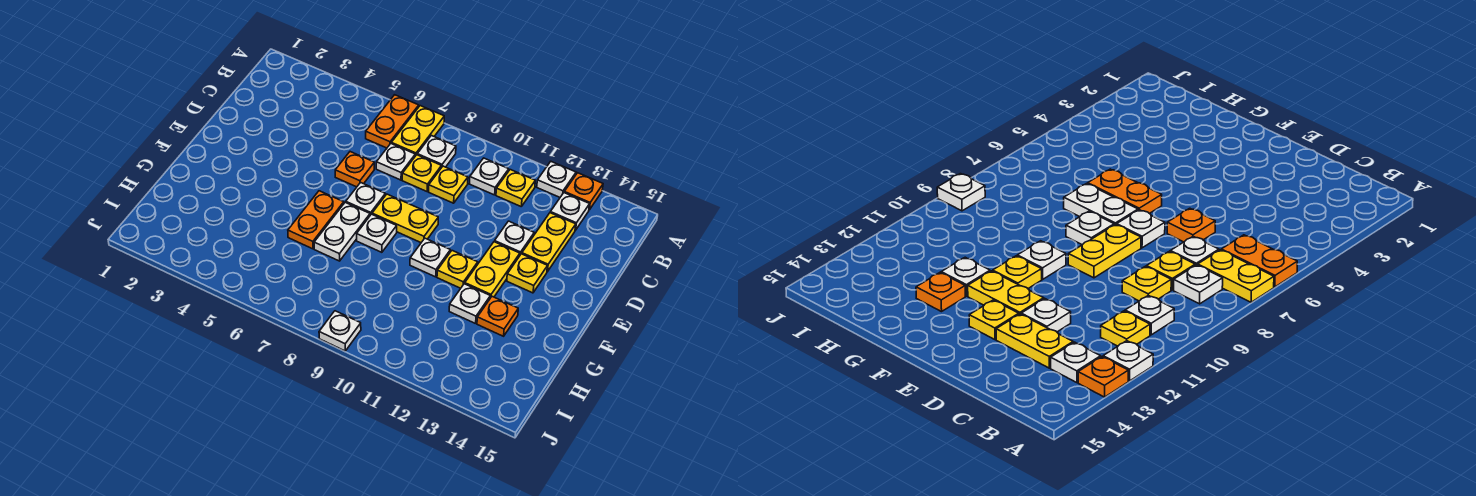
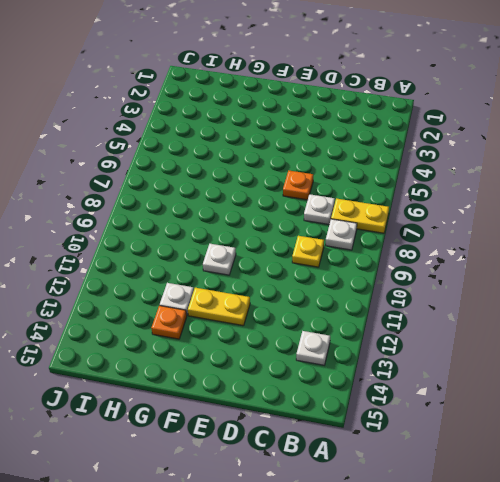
none -> orange 1x2 plate [366,95,419,148]
none -> white 1x1 plate [537,162,576,197]
none -> orange 1x1 plate [564,173,603,210]

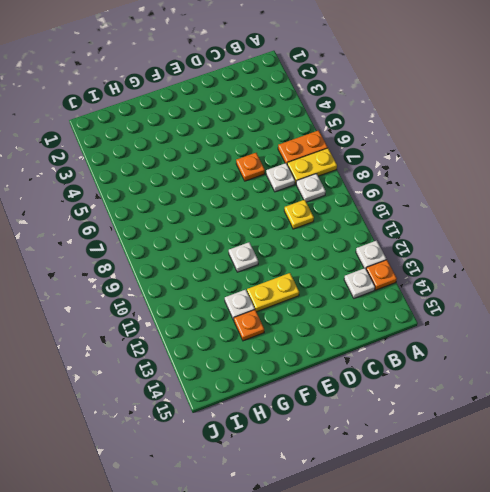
none -> white 1x1 plate [469,158,509,195]
none -> yellow 1x1 plate [496,170,535,206]
none -> yellow 1x1 plate [402,155,441,191]

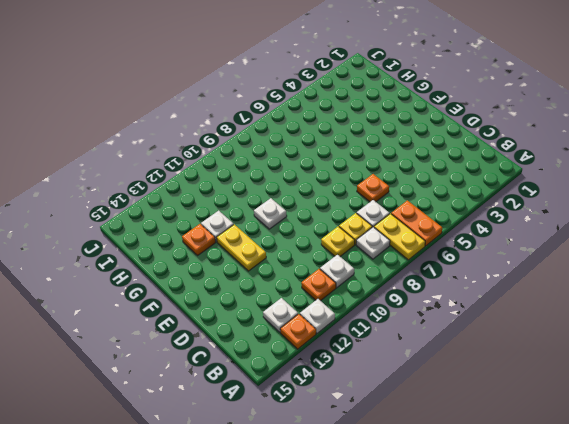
orange 1x1 plate [301,269,336,301] -> yellow 1x1 plate [496,170,535,206]
none -> yellow 1x2 plate [522,213,576,272]
none -> white 1x1 plate [494,221,534,255]
none -> white 1x1 plate [346,182,385,215]

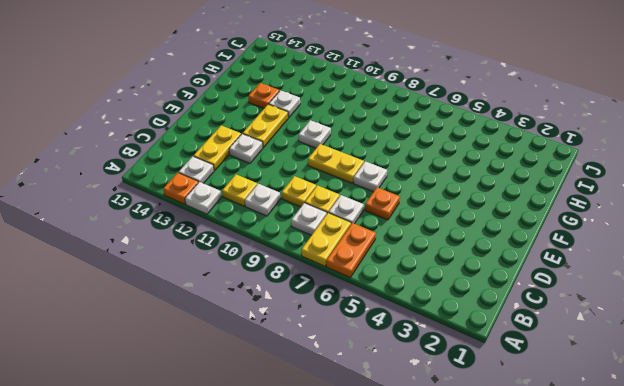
none -> yellow 1x1 plate [507,254,547,293]
none -> orange 1x2 plate [288,191,344,249]
none -> white 1x2 plate [314,202,370,261]

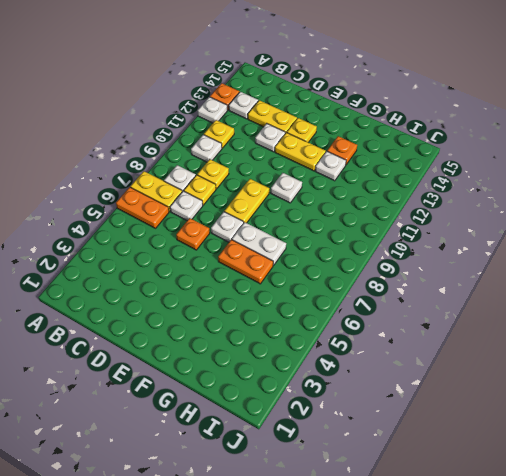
none -> white 1x1 plate [357,214,397,252]
none -> yellow 1x1 plate [437,251,478,288]
none -> white 1x1 plate [319,311,361,351]

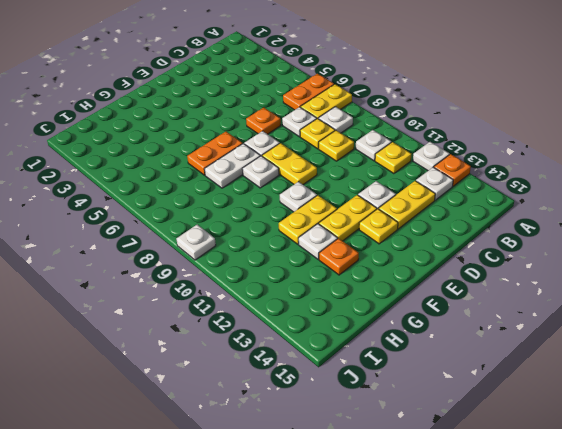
yellow 1x2 plate [279,195,337,244] -> yellow 1x1 plate [437,251,478,288]

